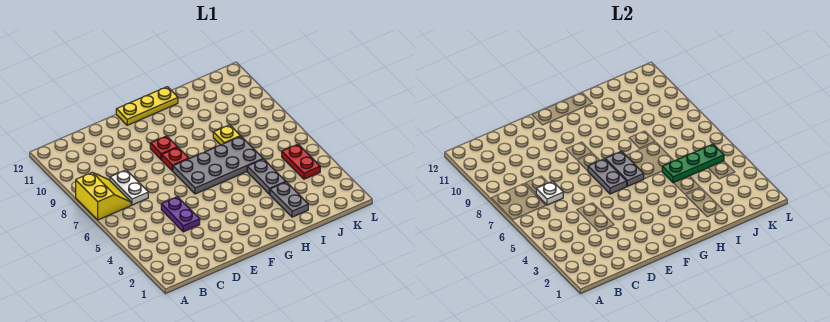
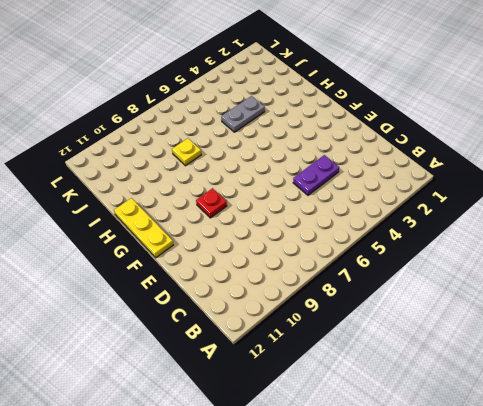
none -> yellow 2x2 slope [76,172,131,220]
none -> white 1x2 plate [110,170,148,205]
none -> grey 2x4 plate [173,136,263,194]

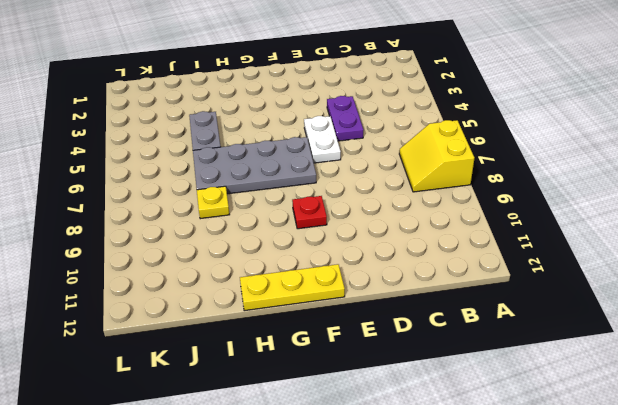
white 1x2 plate [304,116,341,163] -> white 1x2 plate moved to [110,170,148,205]
none -> red 1x1 plate [162,148,189,171]
none -> grey 1x2 plate [270,182,308,217]
none -> red 1x2 plate [282,144,320,179]

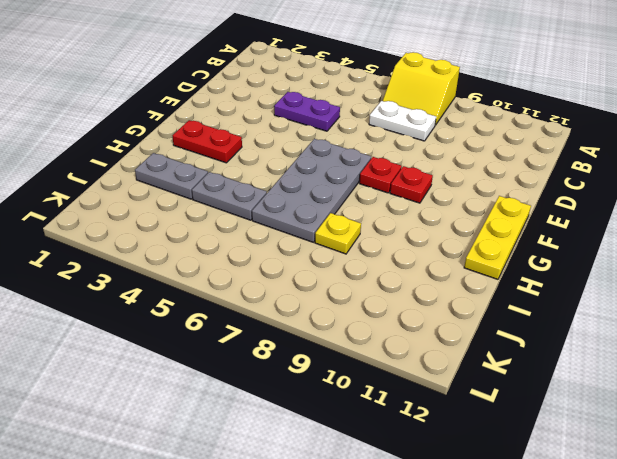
red 1x2 plate [172,120,242,163] -> red 1x2 plate moved to [282,144,320,179]
none -> white 1x1 plate [536,181,563,205]
none -> grey 1x2 plate [588,159,627,194]
none -> grey 1x2 plate [605,151,644,186]

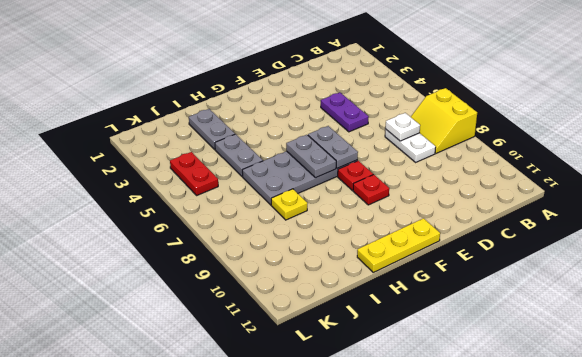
none -> green 1x3 plate [662,144,724,183]

